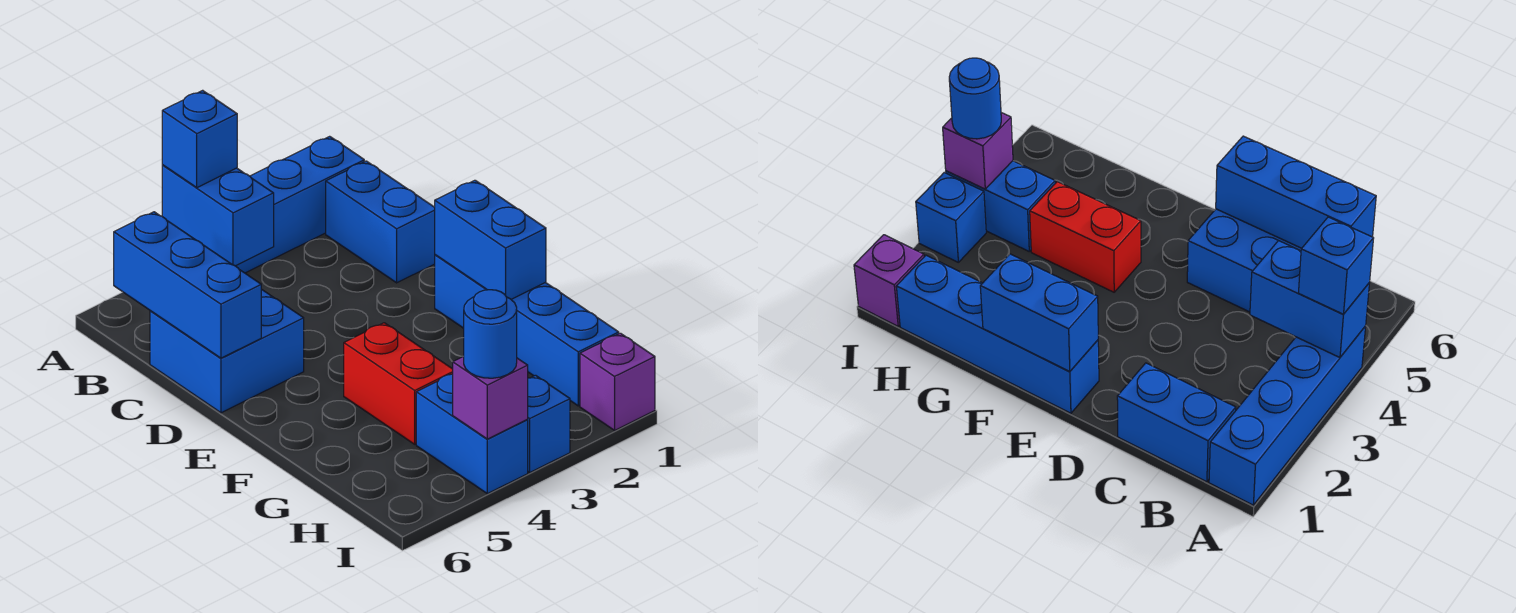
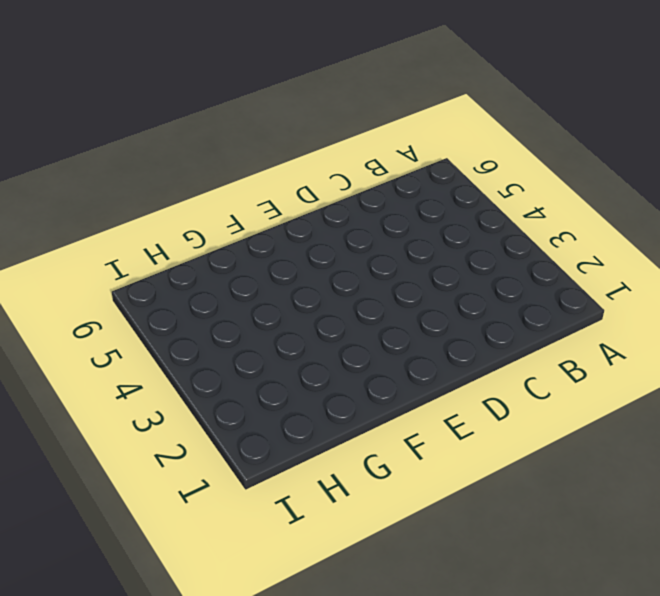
none -> blue 1x4 brick [236,136,364,273]
none -> blue 1x2 brick [326,161,435,283]
none -> blue 2x2 brick [150,289,304,413]

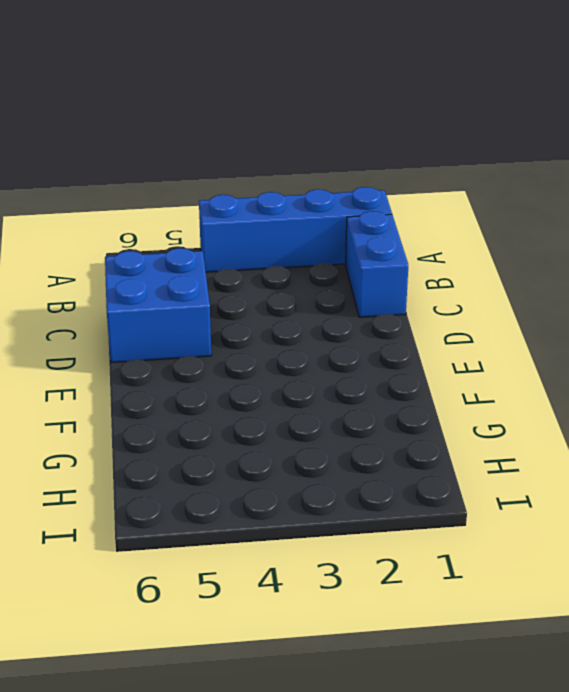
none -> blue 1x4 brick [435,255,619,406]
none -> red 1x2 brick [344,323,453,444]
none -> blue 1x2 brick [416,374,528,494]

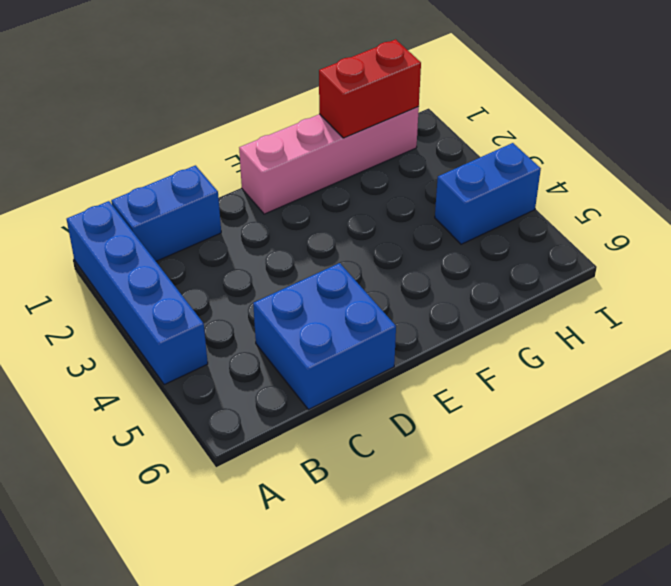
pink 1x4 brick [239,107,419,214] -> blue 1x4 brick [435,255,619,406]
red 1x2 brick [319,39,421,138] -> red 1x2 brick moved to [344,323,453,444]
none -> purple 1x1 brick [580,333,655,430]
none -> blue 1x1 brick [527,375,570,472]
none -> blue 1x2 brick [162,165,274,266]

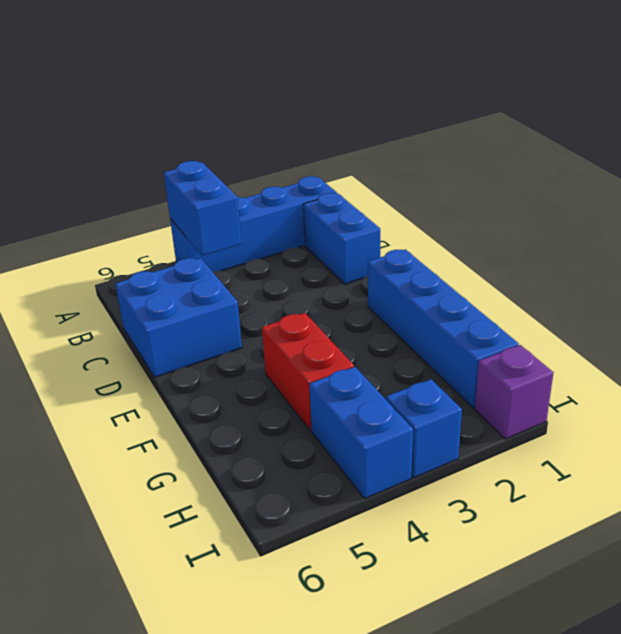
none -> blue 1x3 brick [114,212,261,358]
none -> blue 1x2 brick [435,180,546,299]
none -> purple 1x1 brick [453,356,528,439]

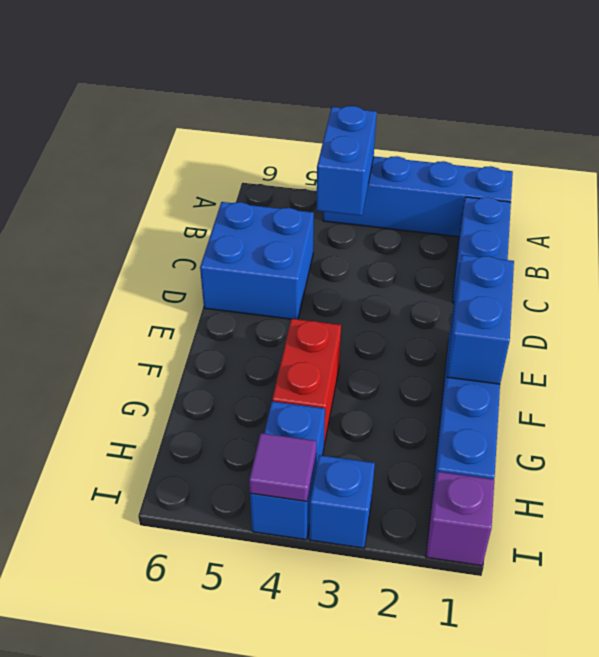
purple 1x1 tile [249,433,316,501] -> purple 1x1 brick [453,356,528,439]
none -> blue 1x3 brick [114,212,261,358]
none -> blue 1x1 brick [162,90,237,188]
none -> blue 1x1 round brick [464,290,517,378]

